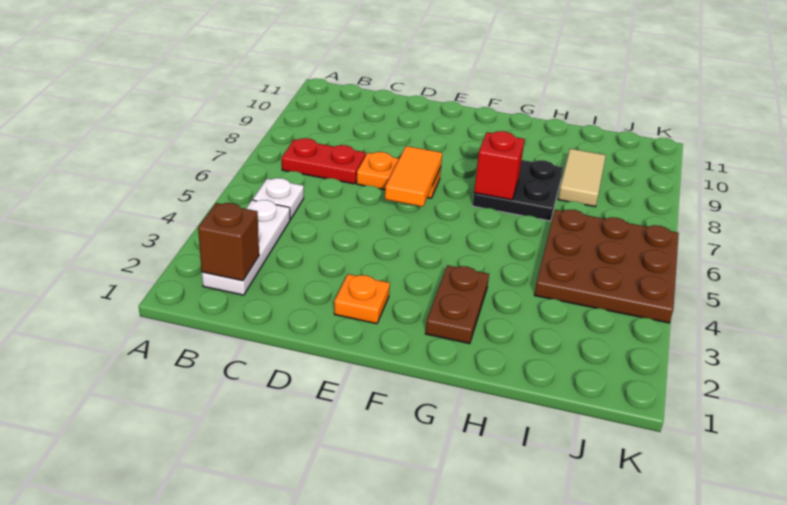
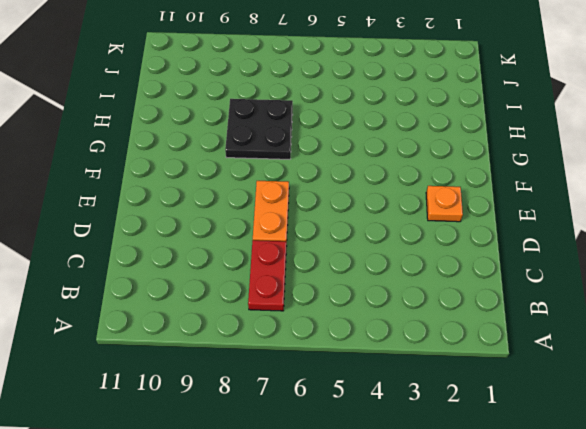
none -> white 1x3 plate [202,200,290,295]
none -> white 1x1 plate [253,178,304,220]
none -> brown 1x2 plate [425,265,489,344]

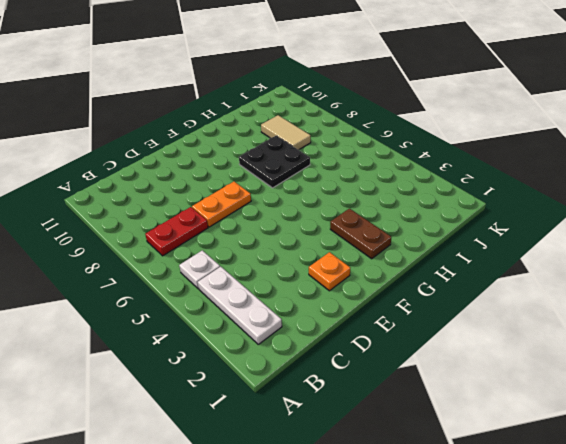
none -> brown 3x3 plate [534,210,679,323]
none -> brown 1x1 brick [198,203,259,281]
none -> orange 1x2 tile [385,146,442,207]

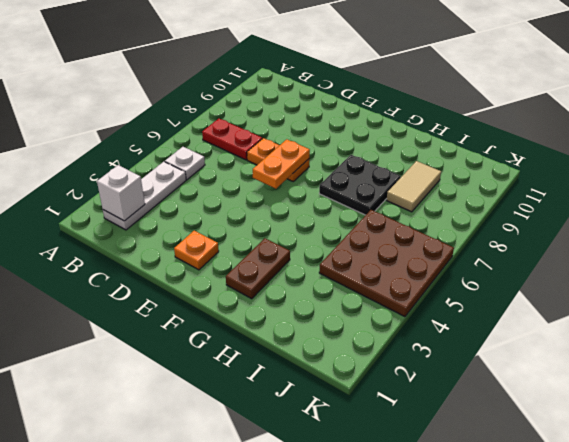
white 1x1 brick [97,165,145,221] -> brown 1x1 brick [198,203,259,281]
orange 1x2 plate [253,139,310,189] -> orange 1x2 tile [385,146,442,207]
none -> red 1x1 brick [474,131,525,200]

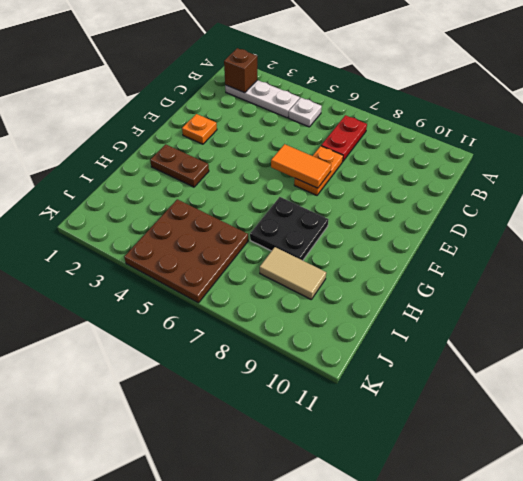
none -> red 1x1 brick [474,131,525,200]

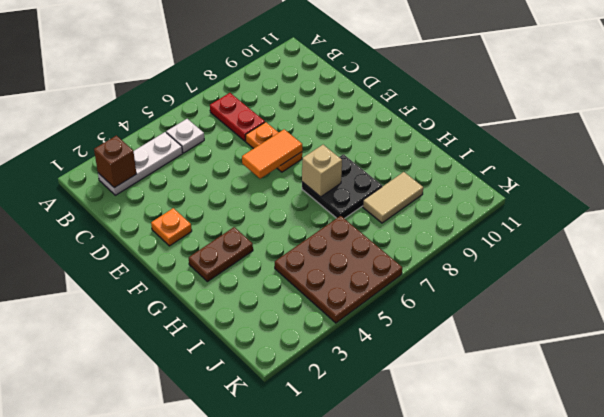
tan 1x1 brick [302,145,342,197] -> red 1x1 brick [474,131,525,200]

